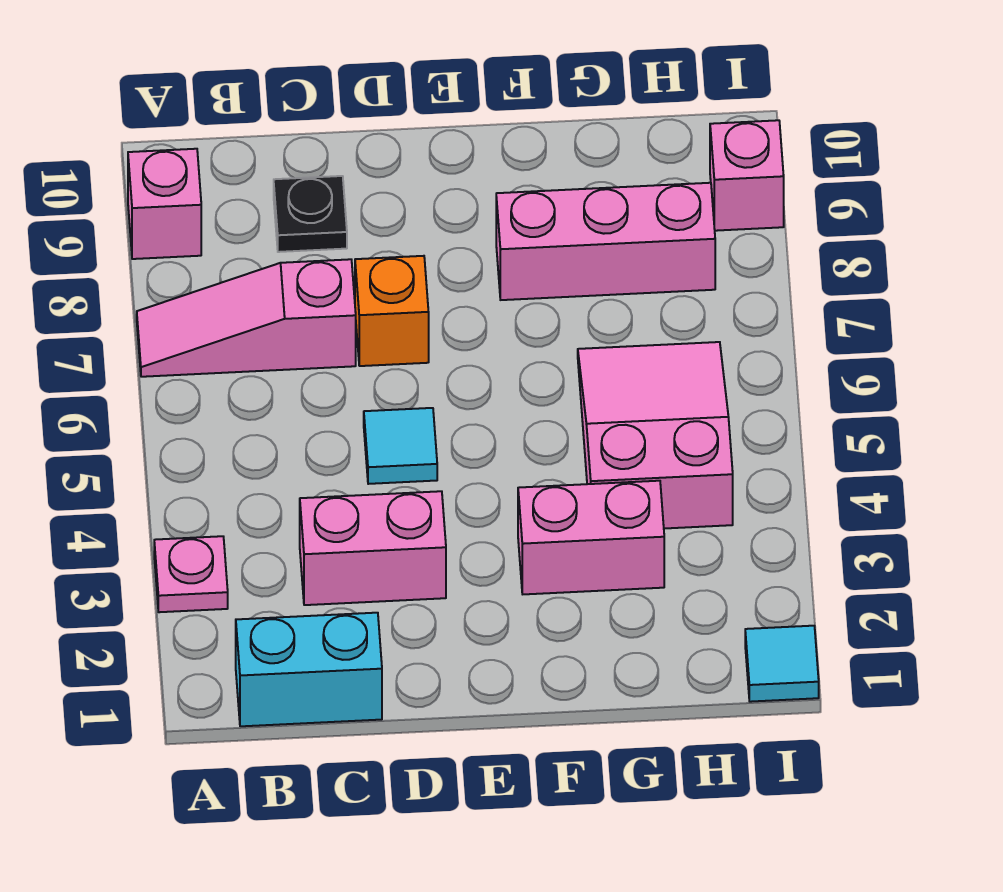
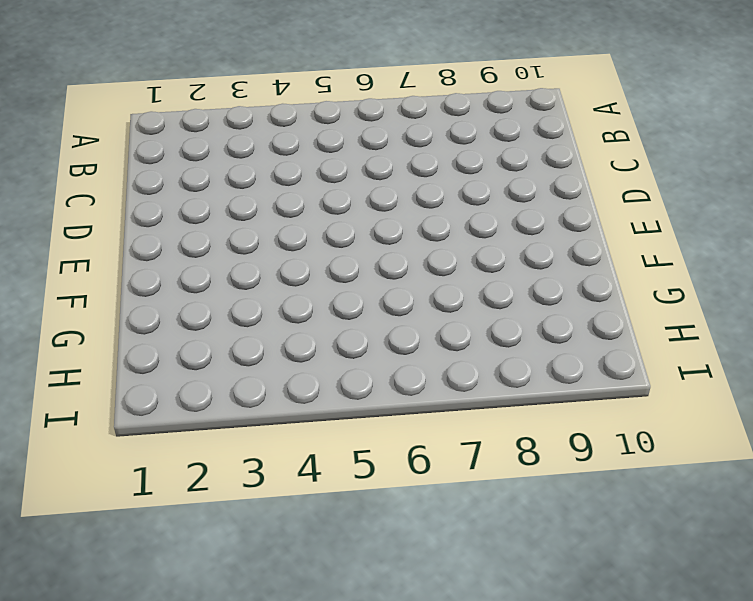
none -> pink 1x1 plate [154,536,228,612]
none -> pink 1x3 slope [137,259,356,377]
none -> pink 1x1 brick [128,149,201,259]

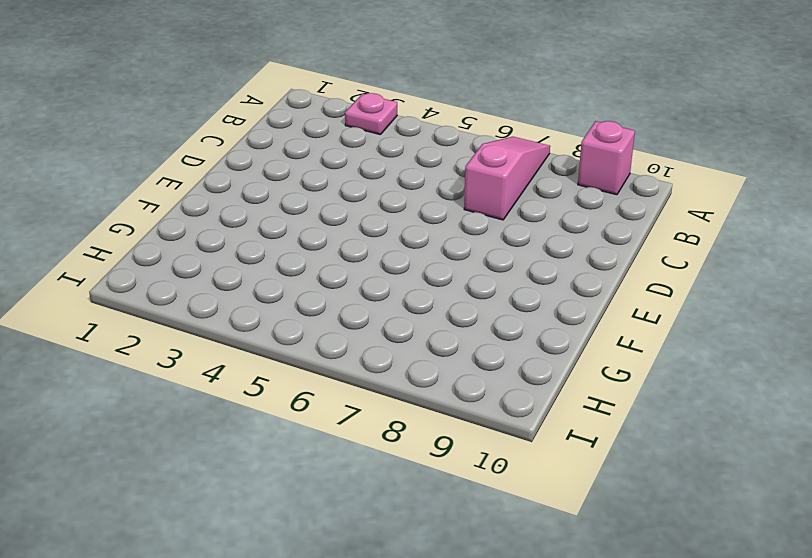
none -> cyan 1x2 brick [236,613,382,726]
none -> pink 1x2 brick [300,491,446,605]
none -> black 1x1 plate [274,176,347,252]

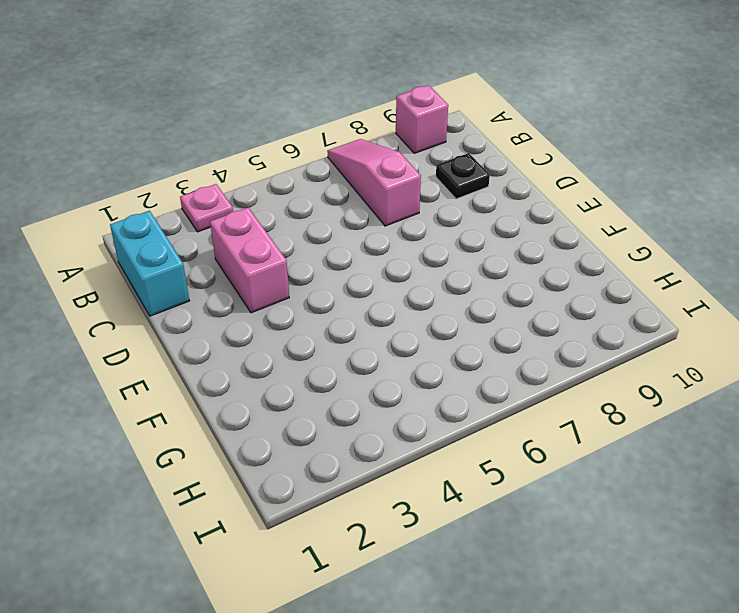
none -> cyan 1x1 tile [364,408,437,484]
none -> orange 1x1 brick [355,256,429,366]
none -> pink 1x2 brick [518,481,664,594]

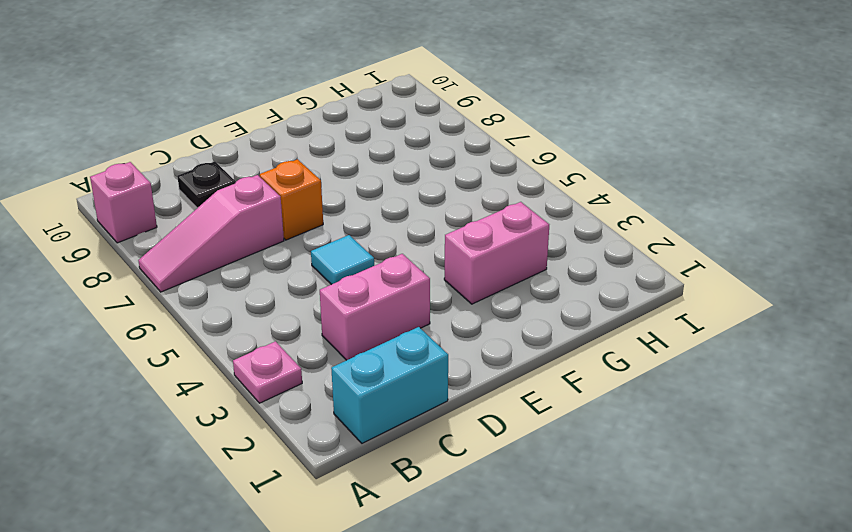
none -> pink 1x3 brick [496,183,715,300]
none -> pink 2x3 slope [578,342,733,529]
none -> cyan 1x1 tile [745,626,819,702]

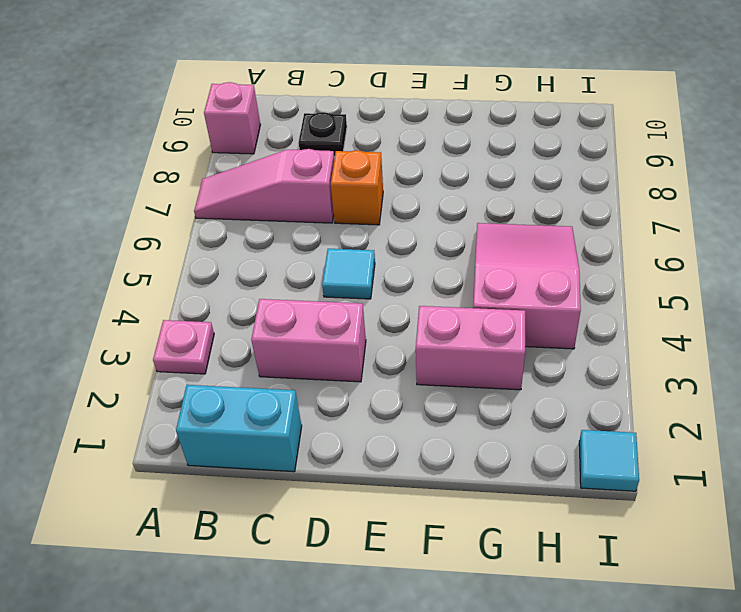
none -> pink 1x3 brick [496,183,715,300]
none -> pink 1x1 brick [710,120,784,231]

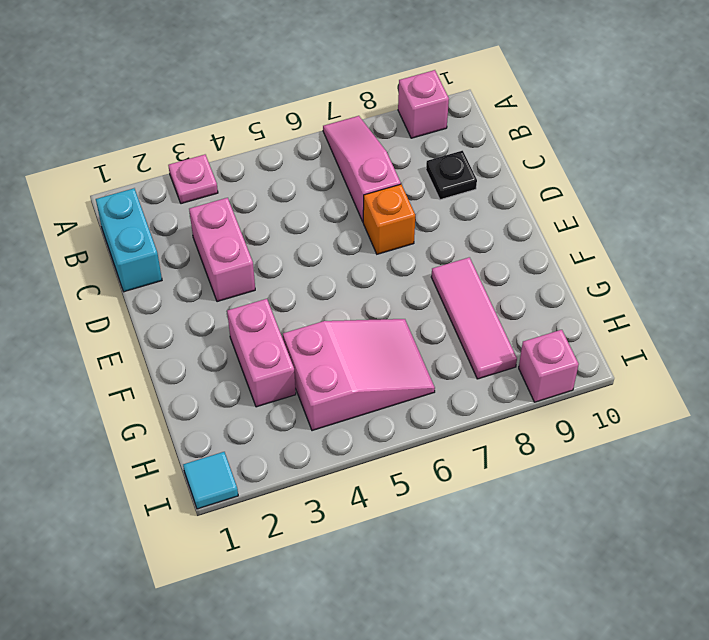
pink 1x3 tile [431,257,517,379] -> pink 1x3 brick [496,183,715,300]
none -> cyan 1x1 tile [364,408,437,484]

